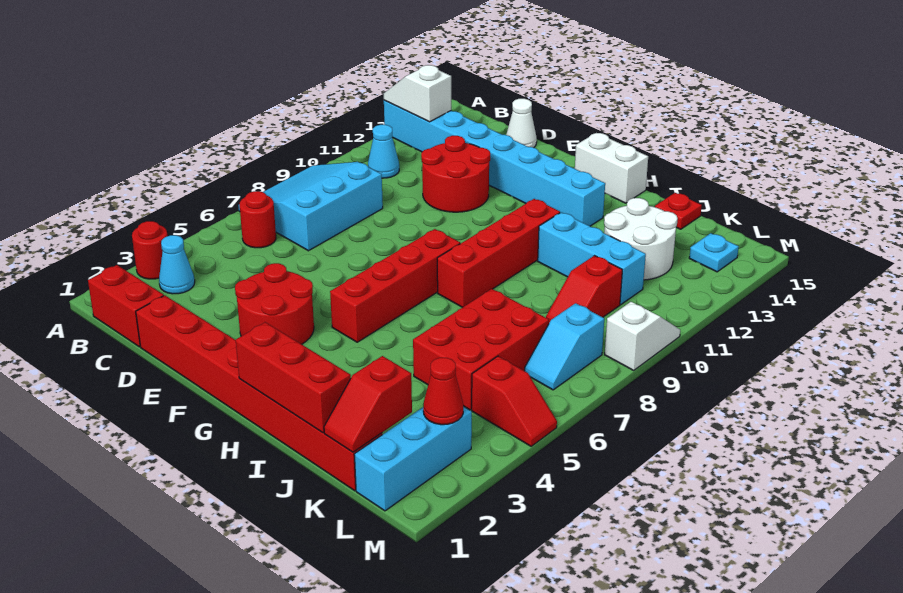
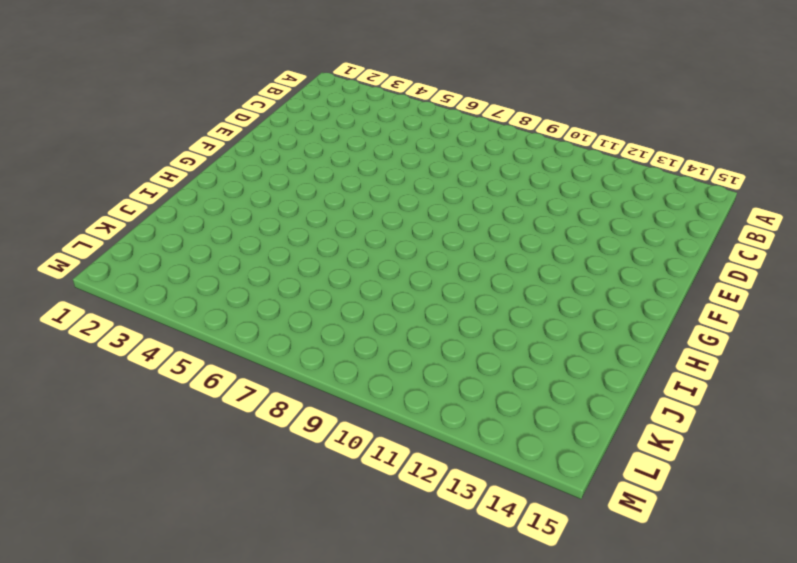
none -> red 1x1 round brick [132,221,168,279]
none -> cyan 3x3 slope [238,162,383,251]
none -> cyan 1x8 brick [384,100,605,226]

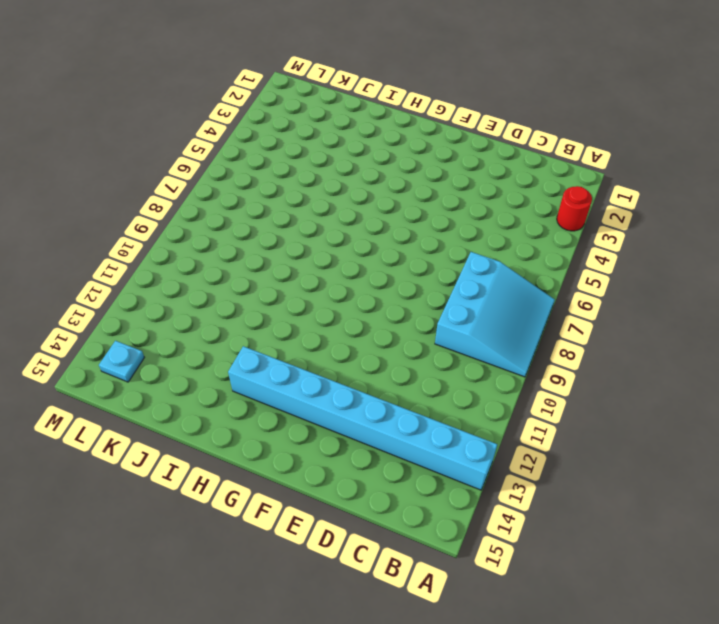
none -> red 1x2 brick [88,265,164,347]
none -> cyan 1x1 cone [159,235,195,294]
none -> red 1x1 round brick [240,191,276,248]

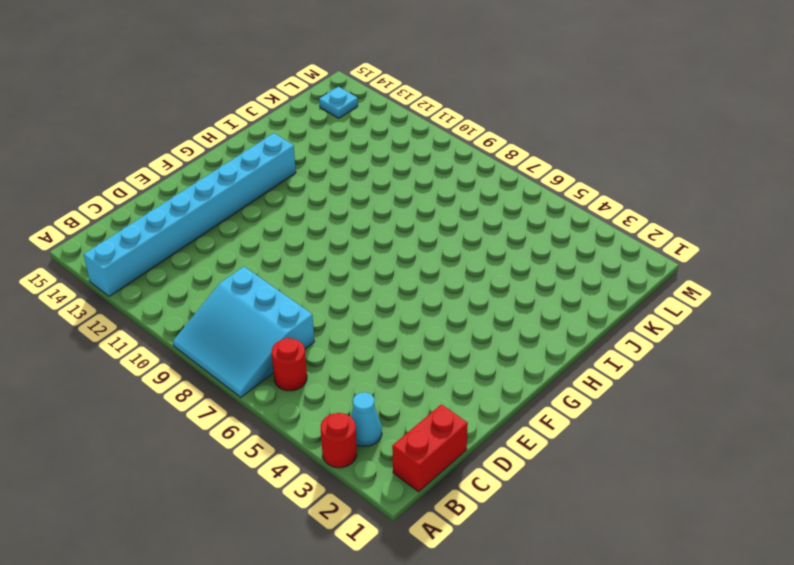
none -> cyan 1x1 cone [368,125,399,178]
none -> red 1x8 brick [136,295,382,491]
none -> red 2x2 round brick [421,136,490,212]

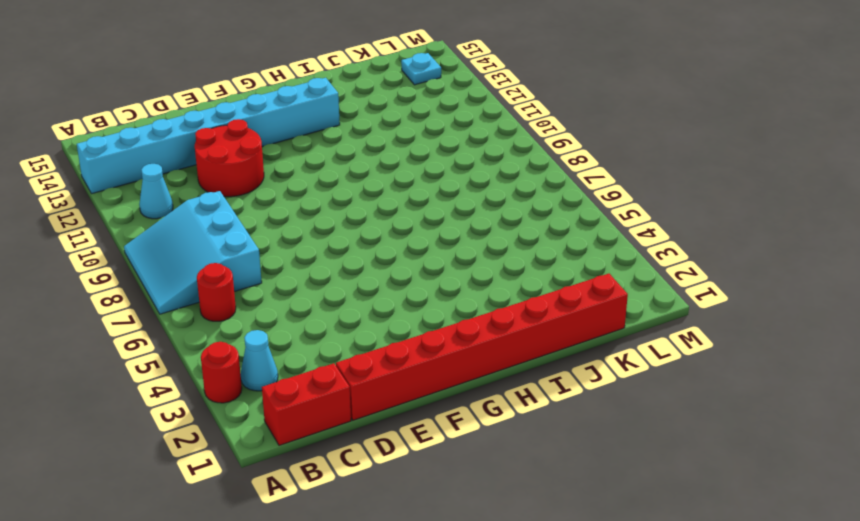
none -> white 1x1 cone [506,99,537,148]
none -> red 2x2 round brick [235,263,314,344]
none -> red 1x4 brick [330,229,460,342]

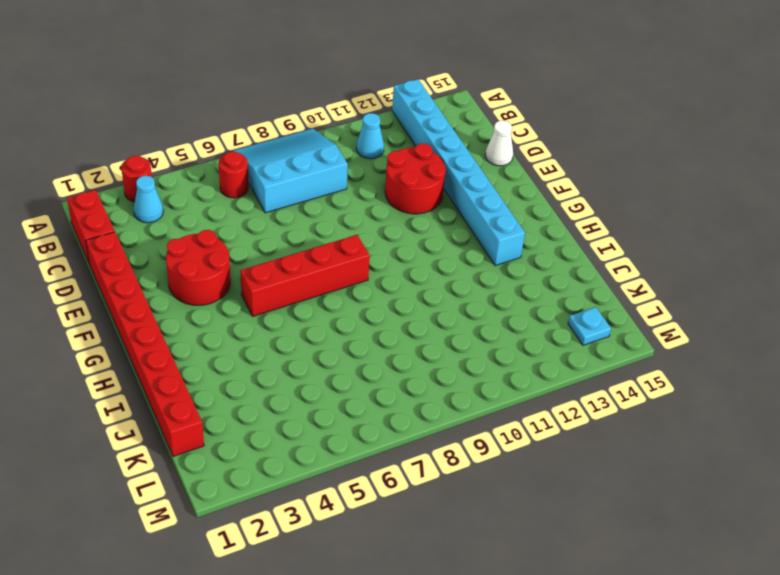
none -> white 1x2 brick [575,133,648,203]
none -> red 1x4 brick [437,199,560,307]
none -> cyan 1x3 brick [538,212,646,304]

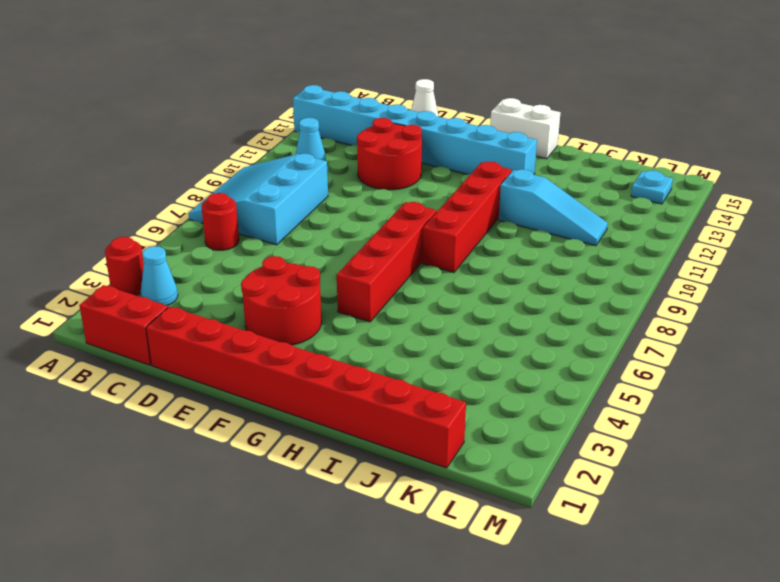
cyan 1x3 slope [499,169,608,246] -> cyan 1x3 brick [538,212,646,304]
none -> red 2x3 brick [413,289,549,410]
none -> white 2x2 round brick [604,198,678,280]
none -> red 1x1 plate [655,193,702,229]

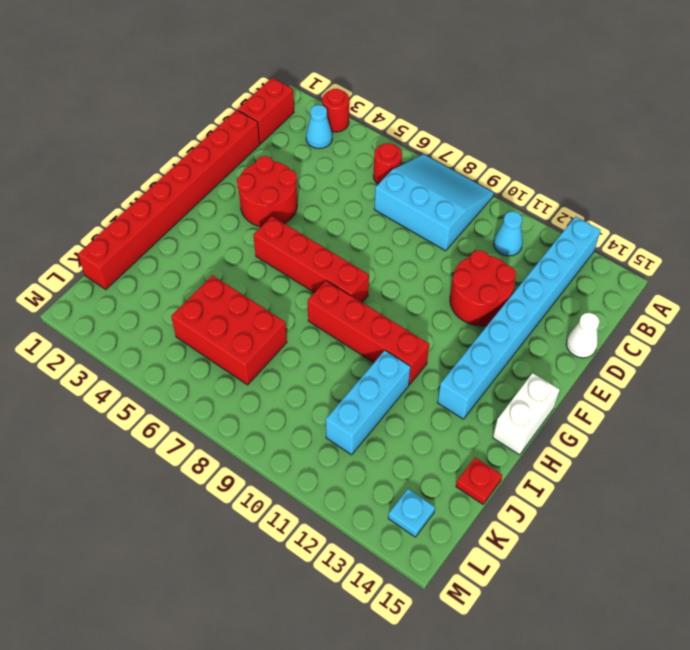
none -> white 2x2 round brick [604,198,678,280]
none -> red 1x2 slope [546,256,622,323]
none -> cyan 1x3 brick [354,406,472,511]

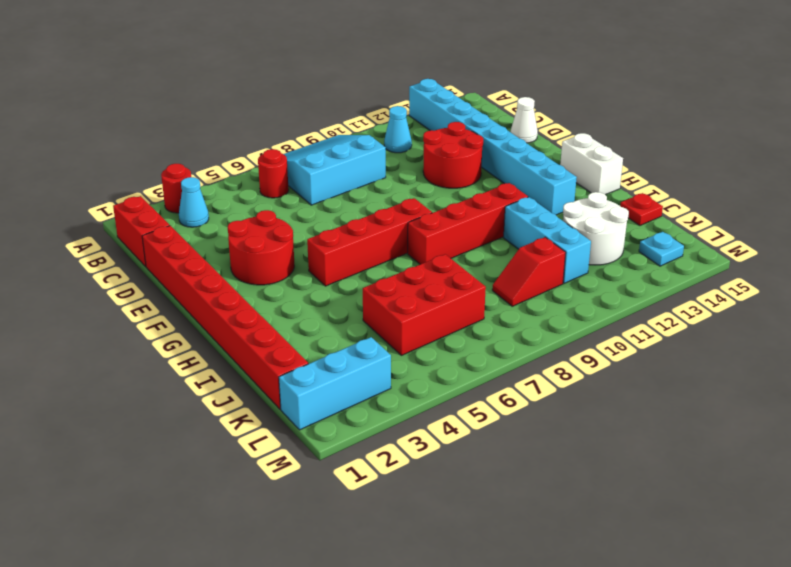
none -> red 1x2 slope [472,356,557,446]
none -> cyan 1x2 slope [525,303,604,390]
none -> white 1x2 slope [605,302,680,370]

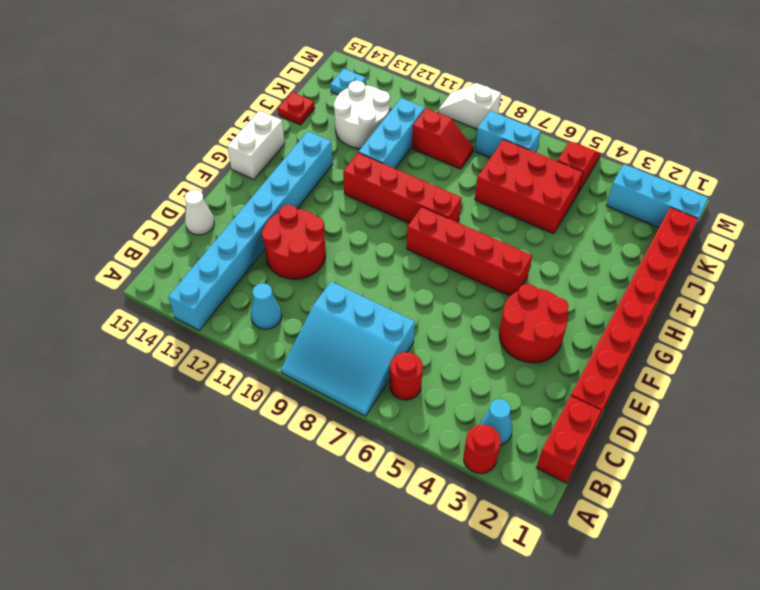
cyan 1x2 brick [475,111,541,158] -> cyan 1x2 slope [525,303,604,390]
none -> white 1x2 slope [384,65,451,122]
none -> red 1x3 brick [236,322,351,433]
none -> red 1x2 slope [324,356,412,452]

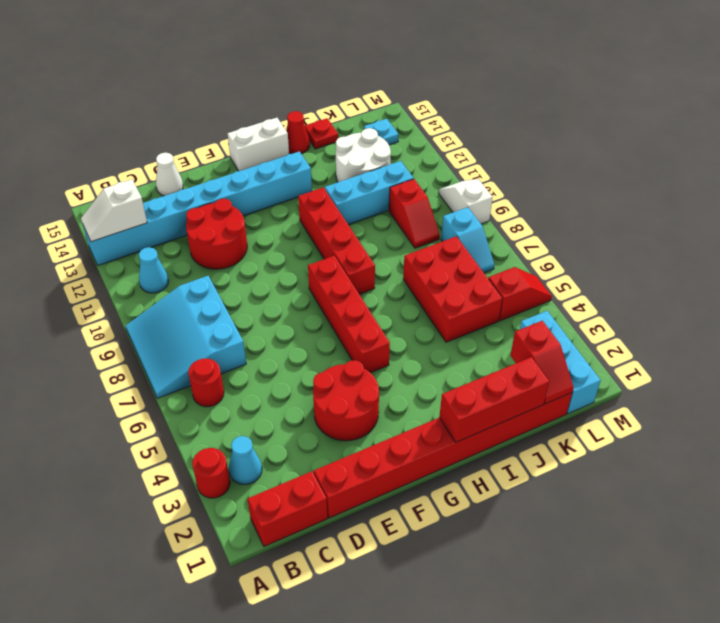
red 1x1 cone [286,111,310,154] -> red 1x1 cone moved to [423,358,463,425]

